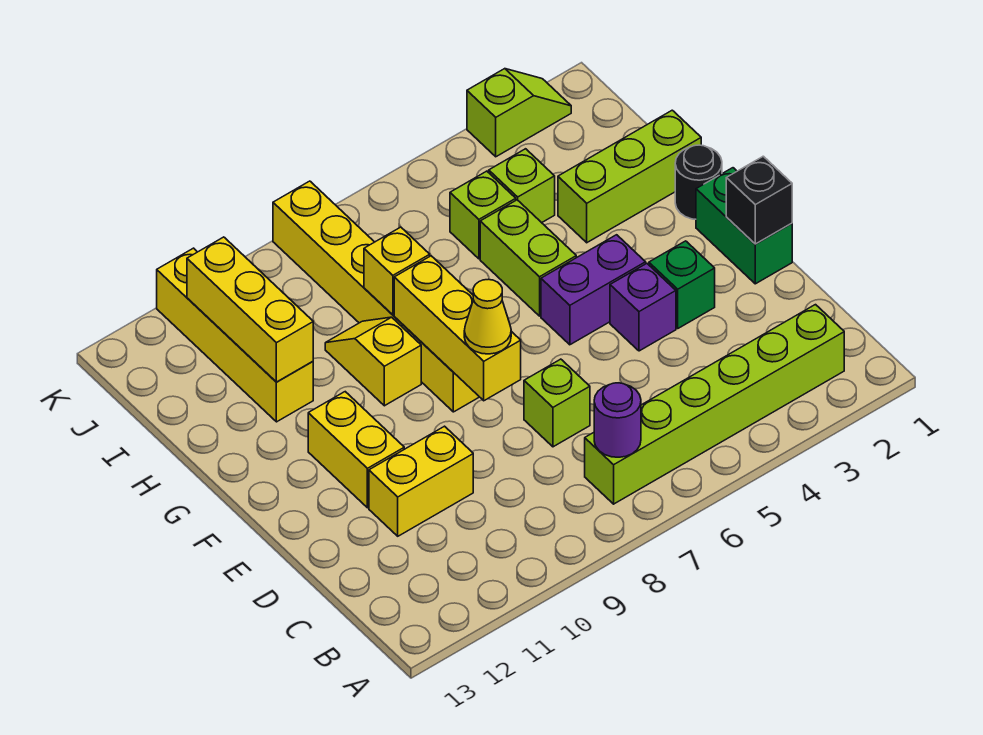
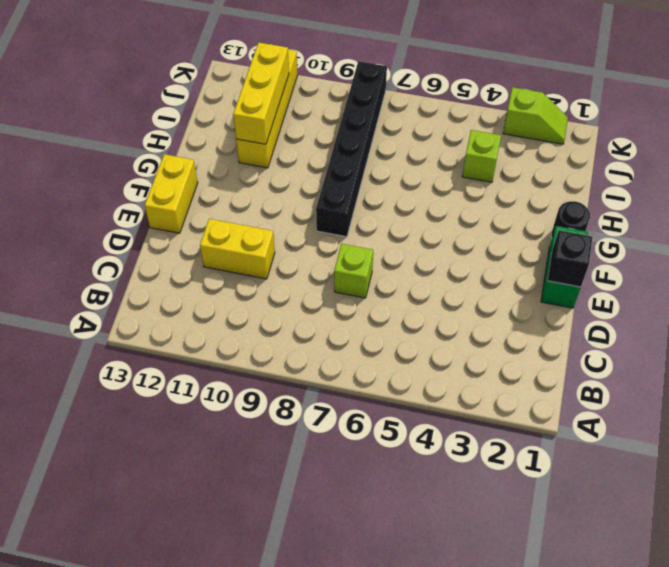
yellow 1x2 brick [145,154,198,233] -> yellow 1x2 brick moved to [308,392,404,508]
black 1x6 brick [316,61,387,237] -> yellow 1x6 brick [273,181,479,412]
none -> lime 1x6 brick [585,305,844,504]
none -> green 1x1 brick [649,241,715,328]
none -> purple 1x1 brick [610,263,676,351]

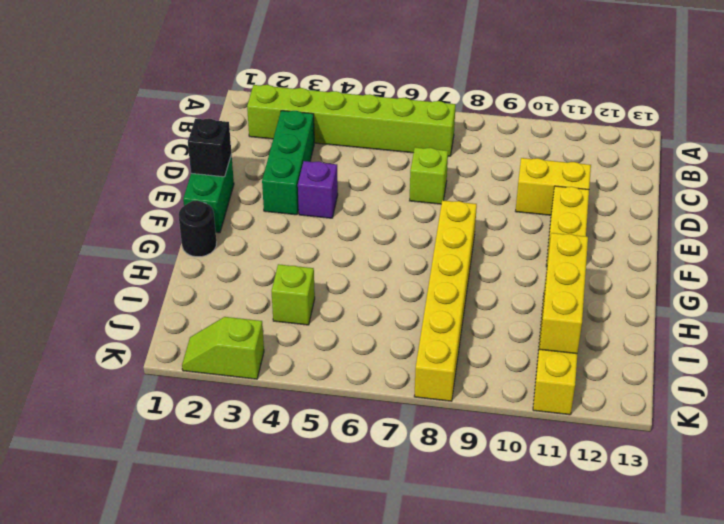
green 1x3 brick [262,111,314,215] -> green 1x1 brick [649,241,715,328]
none -> purple 1x2 brick [541,235,646,345]
none -> lime 1x2 brick [480,200,576,316]
none -> yellow 1x2 slope [325,317,421,406]

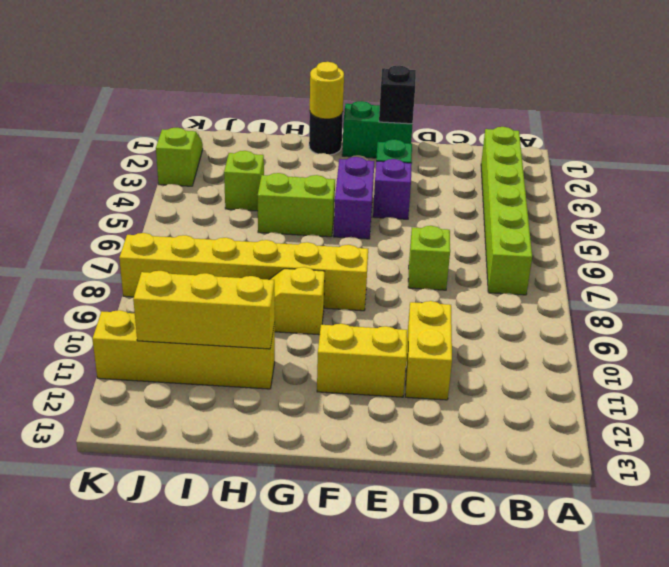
yellow 1x1 round brick [310,62,344,119] -> none
none -> lime 1x3 brick [558,110,701,243]
none -> lime 1x1 brick [450,171,516,259]
none -> purple 1x1 round brick [594,383,641,457]

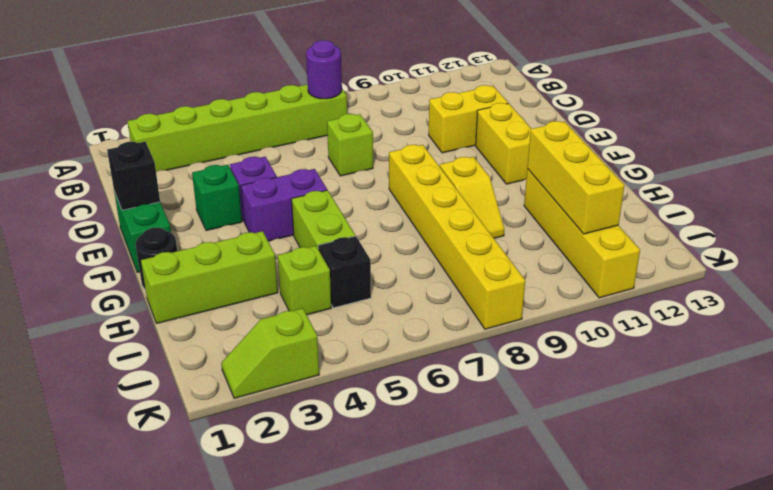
black 1x1 brick [318,236,371,308] -> lime 1x1 brick [450,171,516,259]
none -> yellow 1x3 brick [394,256,521,401]
none -> yellow 1x1 brick [364,227,430,315]
none -> yellow 1x1 cone [464,279,511,354]

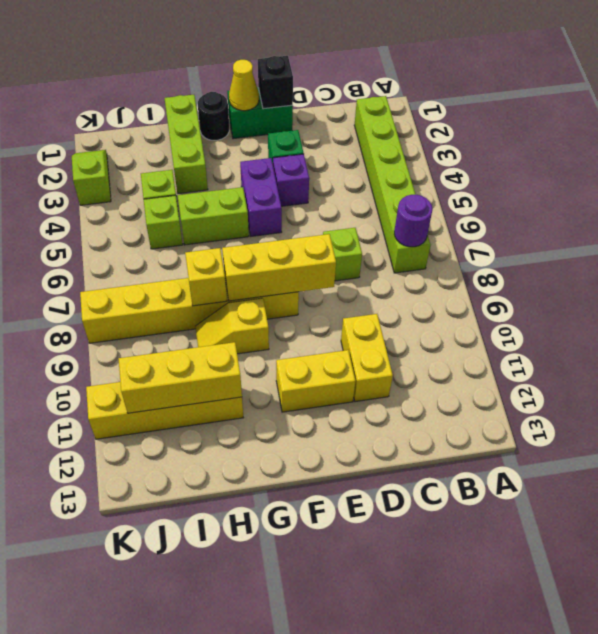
yellow 1x1 cone [229,60,259,111] -> yellow 1x1 cone moved to [464,279,511,354]

